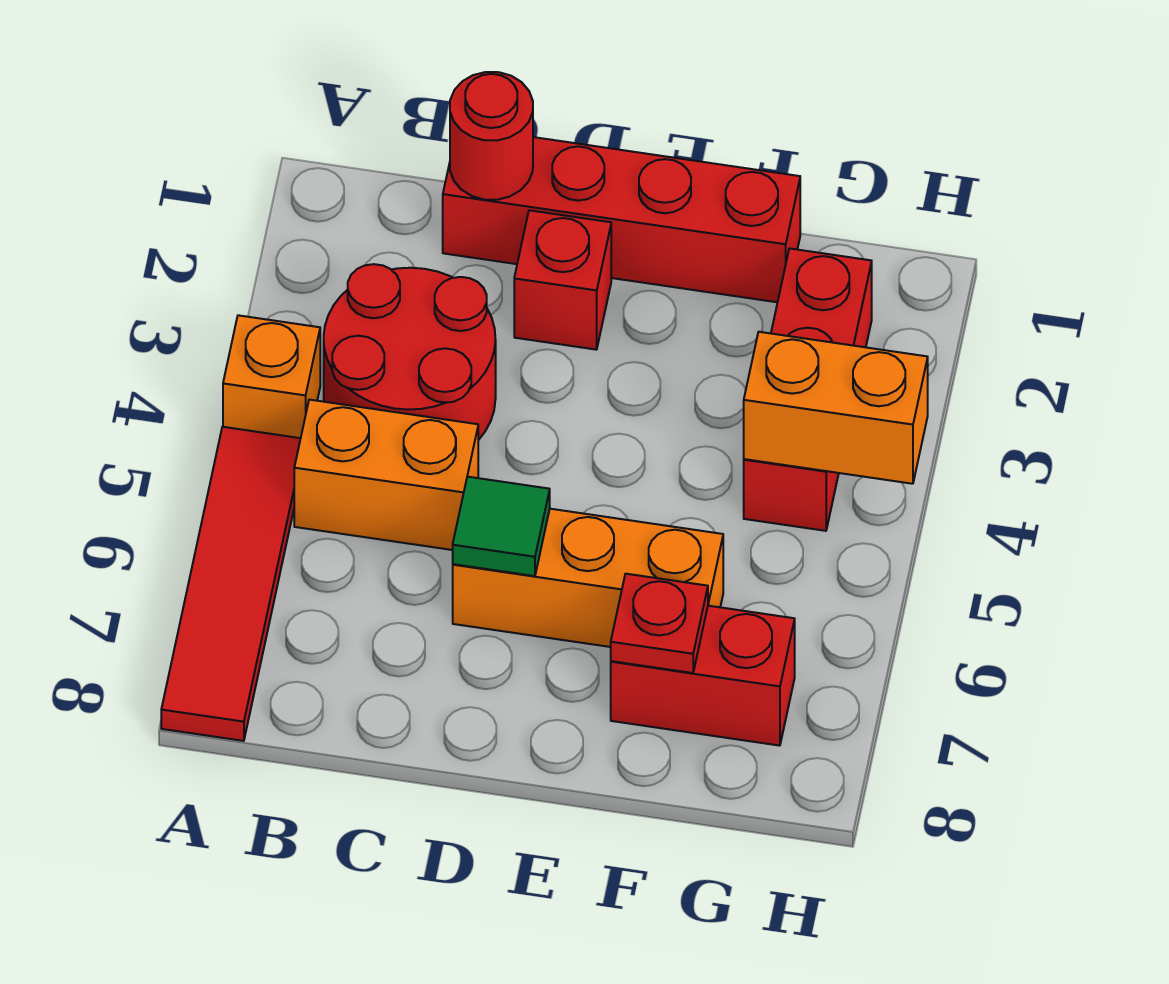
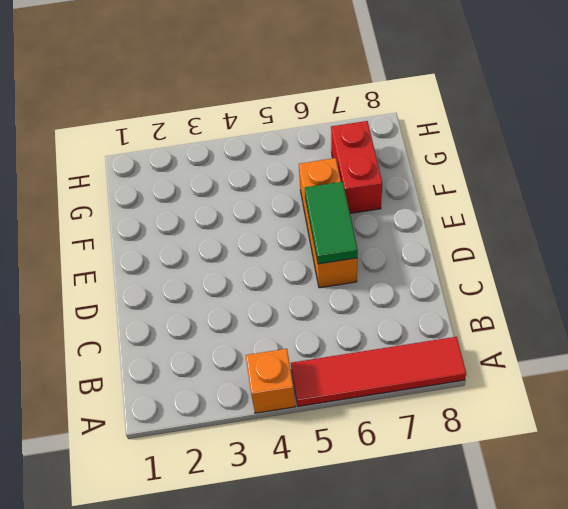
green 1x2 tile [305,182,358,264] -> green 1x1 tile [453,477,550,576]
none -> red 2x2 round brick [324,264,496,440]
none -> orange 1x2 brick [294,400,478,550]
none -> red 1x4 brick [443,137,800,302]

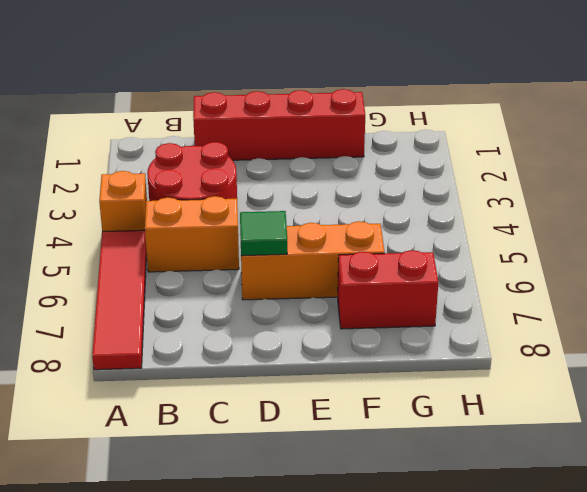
none -> red 1x1 brick [514,210,611,350]
none -> red 1x3 brick [744,248,872,531]
none -> red 1x1 round brick [450,72,533,200]

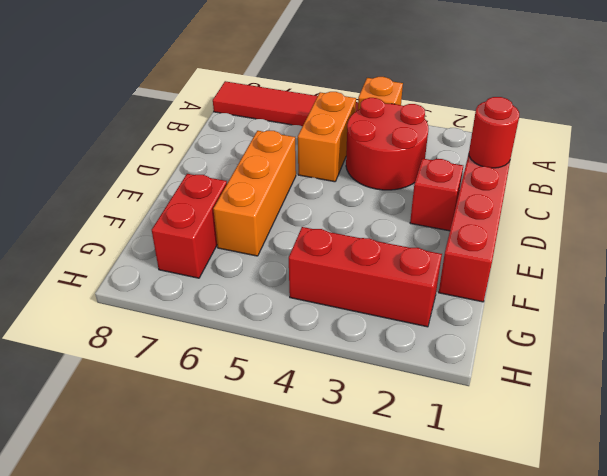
none -> green 1x1 tile [453,477,550,576]
none -> red 1x1 plate [611,574,708,673]
none -> orange 1x2 brick [744,332,928,484]

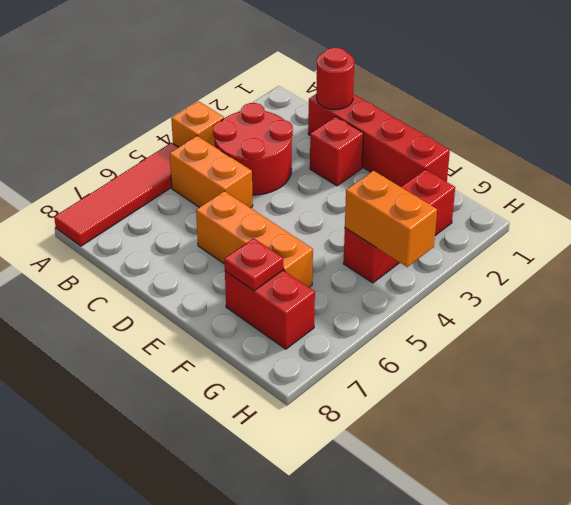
none -> green 1x1 tile [453,477,550,576]

